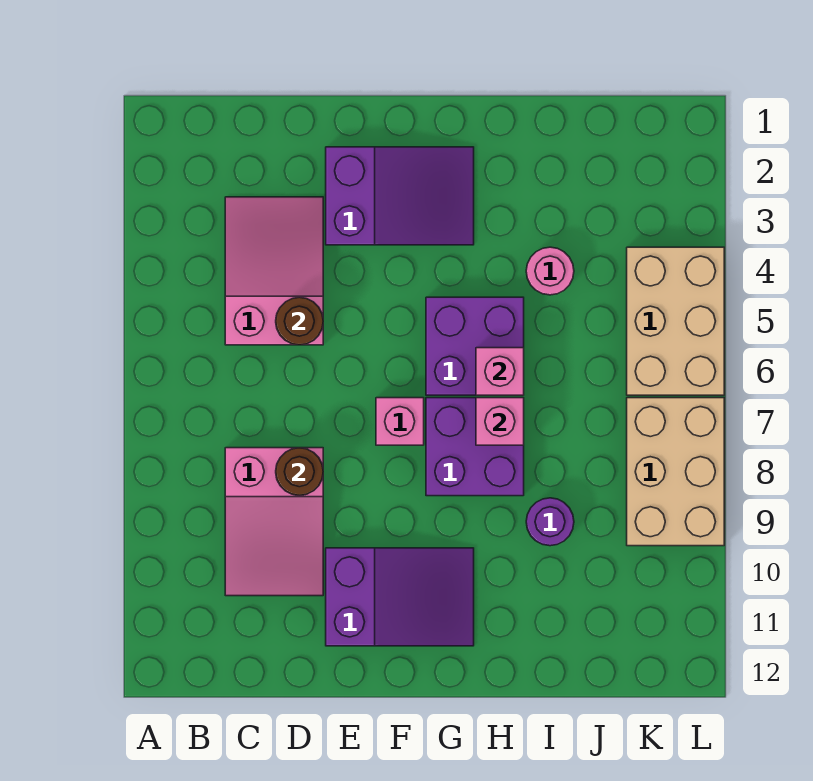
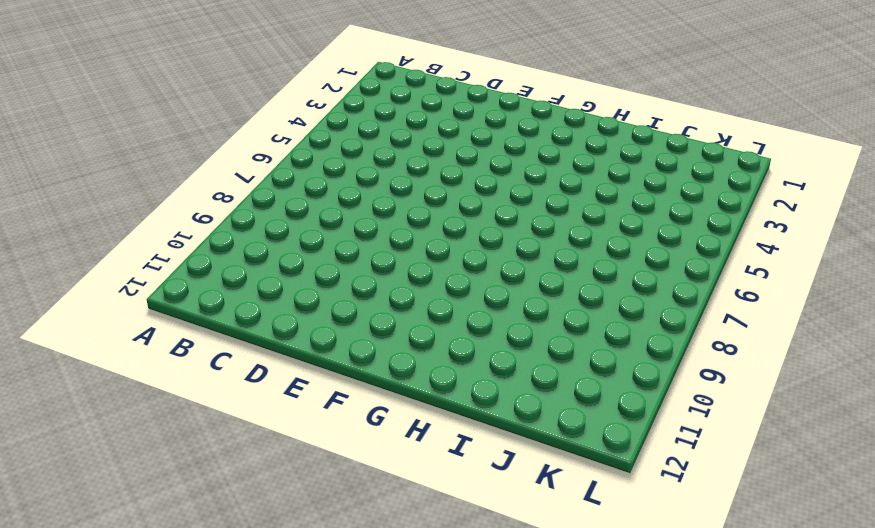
none -> pink 2x3 slope [225,197,323,345]
none -> pink 2x3 slope [225,448,323,596]
none -> purple 2x3 slope [326,147,474,245]

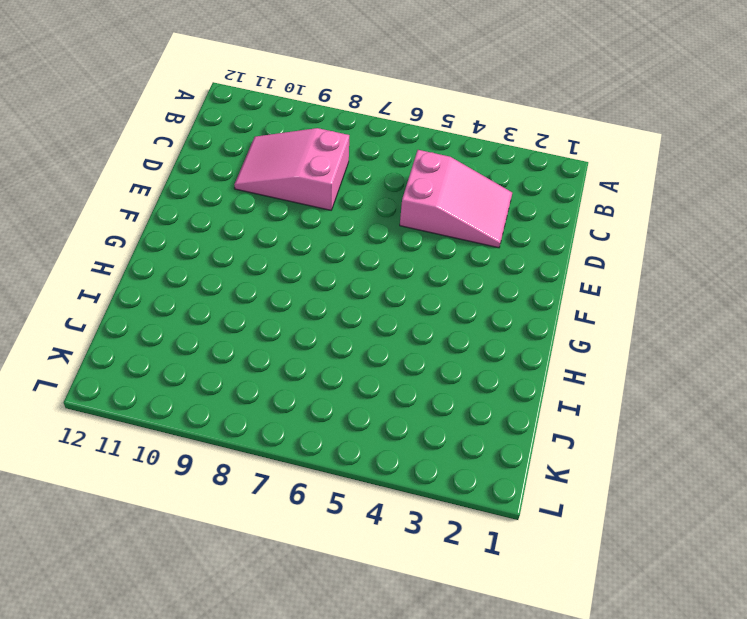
none -> purple 2x3 slope [326,147,474,245]
none -> purple 2x3 slope [326,548,474,646]
none -> pink 1x1 brick [376,398,424,445]

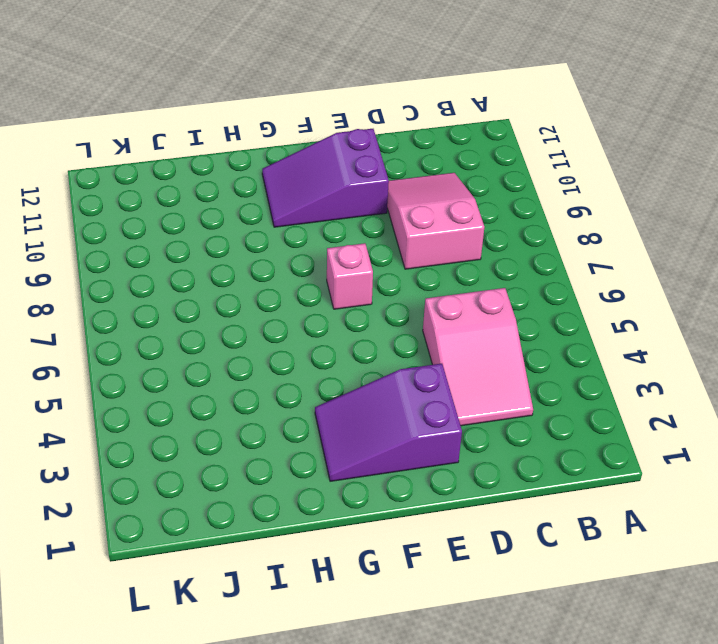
none -> purple 2x2 brick [426,297,524,395]
none -> purple 2x2 brick [426,398,524,496]
none -> pink 1x1 round brick [526,247,574,295]

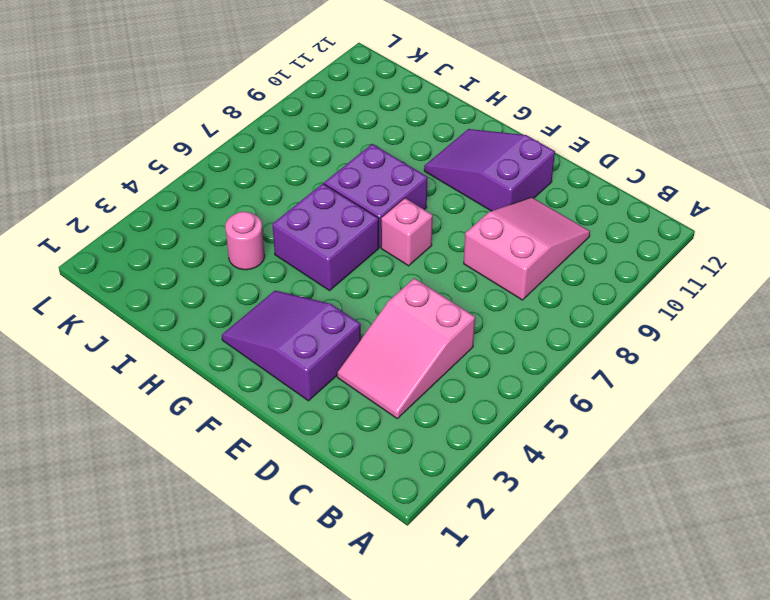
none -> purple 1x1 round brick [526,498,574,546]
none -> tan 2x3 brick [627,247,724,395]
none -> tan 2x3 brick [627,398,724,546]

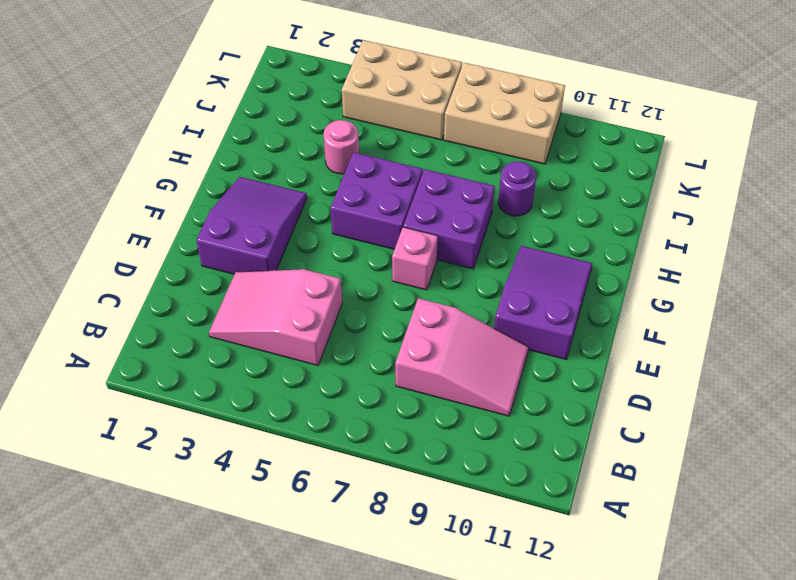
none -> brown 1x1 round brick [276,297,323,345]
none -> brown 1x1 round brick [276,448,323,495]
none -> pink 1x1 brick [476,348,524,395]

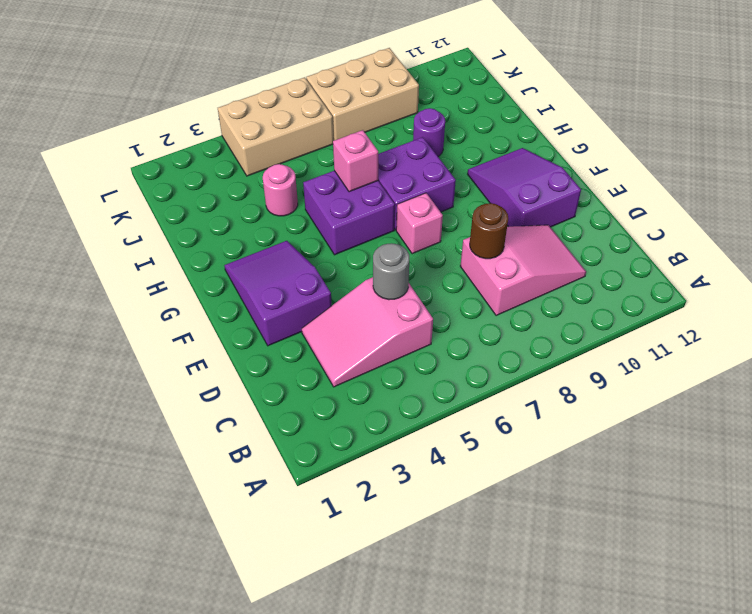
grey 1x1 round brick [373,243,409,300] -> brown 1x1 round brick [276,297,323,345]
none -> pink 1x1 brick [476,398,524,445]

